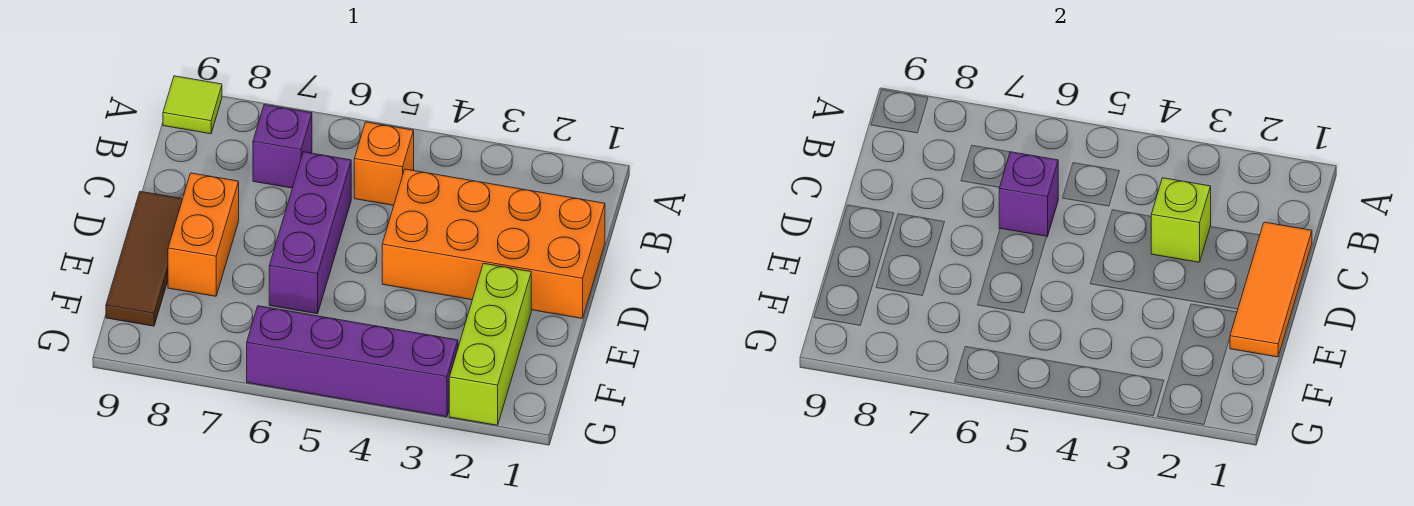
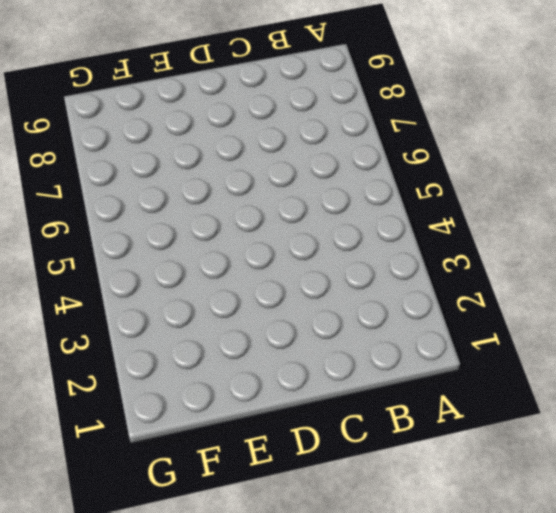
none -> lime 1x1 tile [163,76,222,134]
none -> orange 1x1 brick [354,122,414,205]
none -> purple 1x1 brick [253,105,312,188]

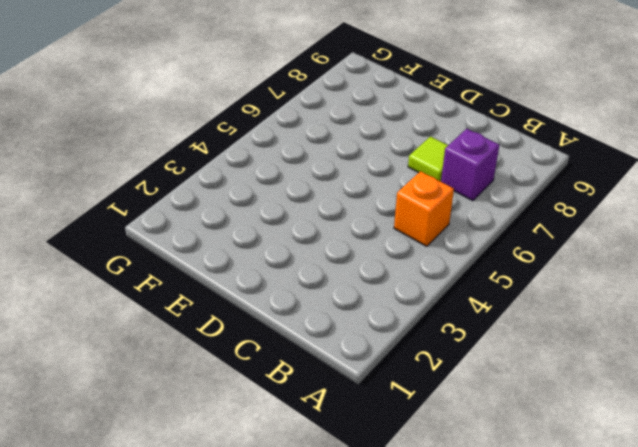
lime 1x1 tile [408,137,448,181] -> lime 1x1 tile moved to [163,76,222,134]
none -> orange 2x4 brick [382,169,605,318]
none -> purple 1x3 brick [269,152,351,314]
none -> orange 1x2 brick [168,173,239,296]

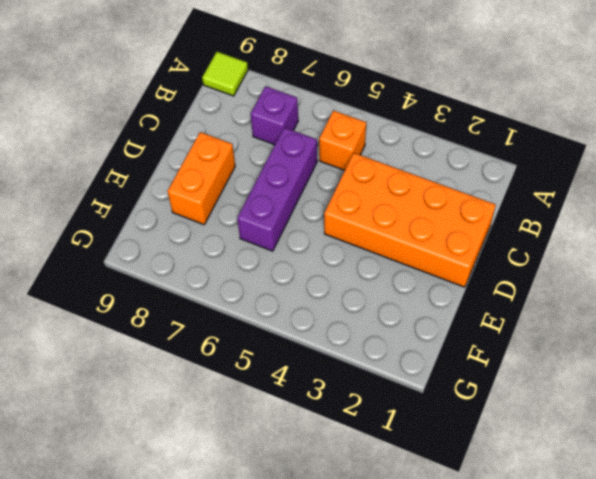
none -> brown 1x3 tile [106,191,182,326]
none -> lime 1x3 brick [449,263,531,425]
none -> purple 1x4 brick [247,306,458,417]

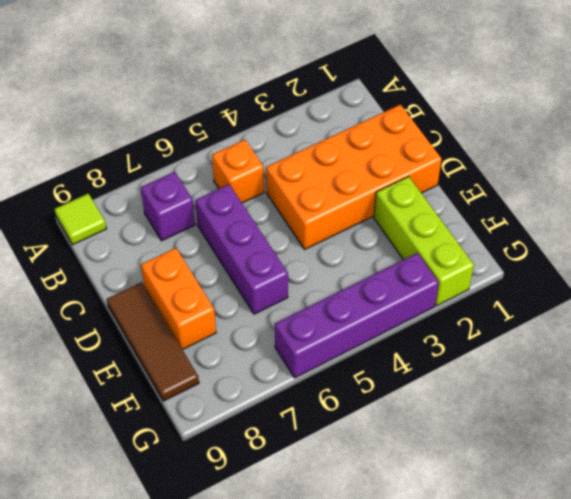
none -> orange 1x3 tile [1230,222,1312,357]
none -> lime 1x1 brick [1151,178,1211,262]
none -> purple 1x1 brick [999,152,1058,237]

